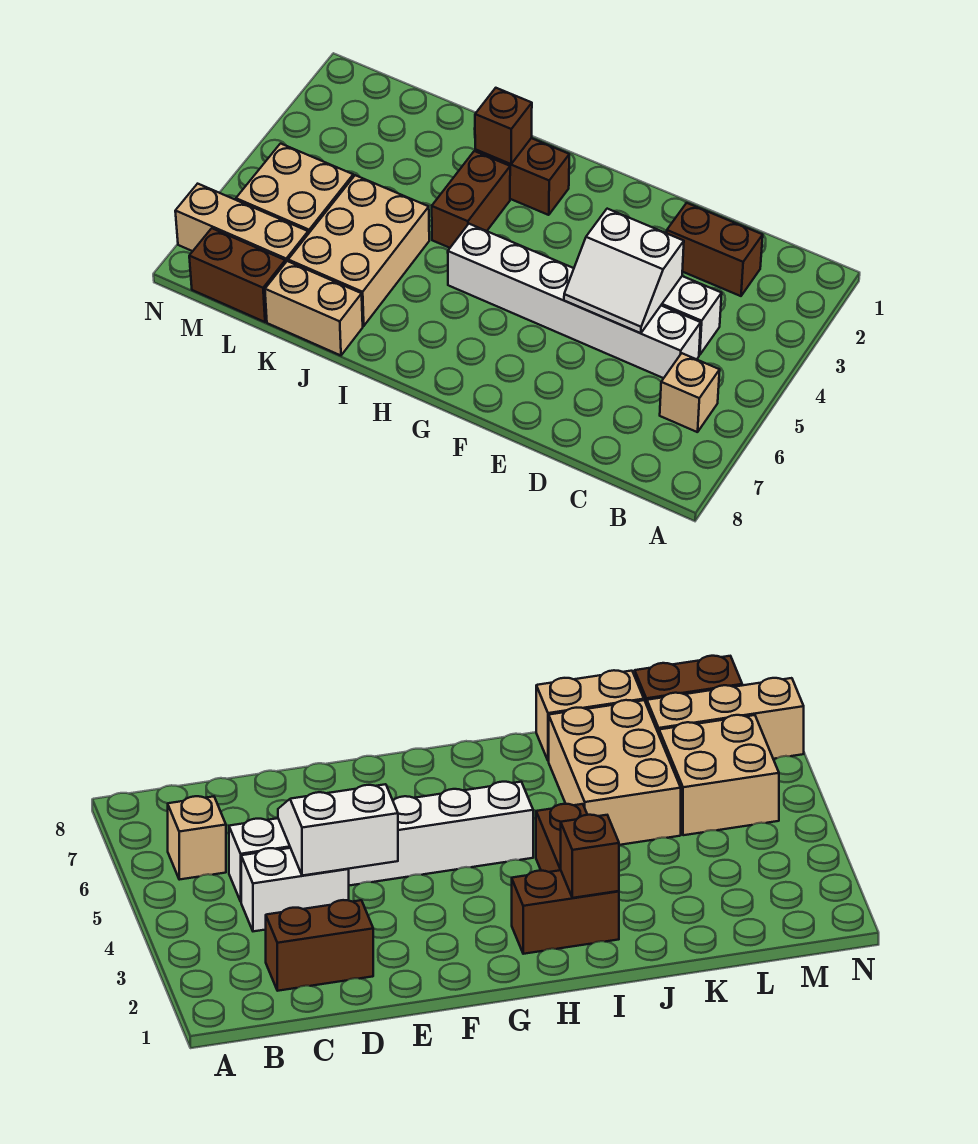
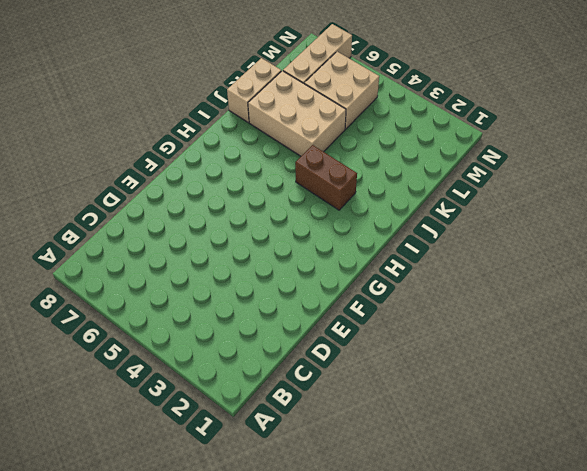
none -> tan 1x1 brick [660,353,720,432]
none -> brown 1x2 brick [667,203,763,296]
none -> white 1x2 brick [661,276,722,355]

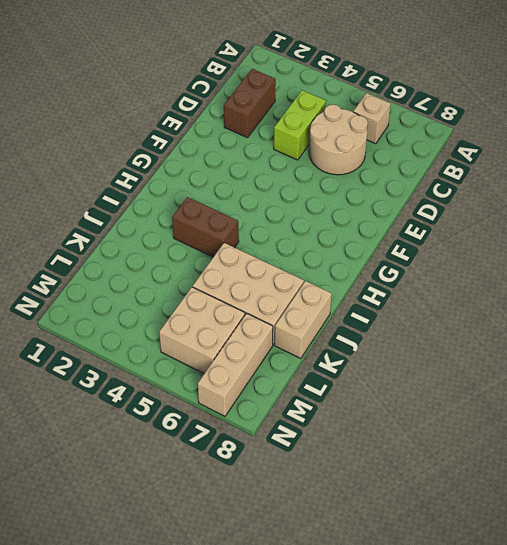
lime 1x2 brick [274,90,326,160] -> white 1x2 brick [661,276,722,355]
tan 2x2 round brick [309,105,368,175] -> white 1x6 brick [448,224,701,378]
none -> brown 1x2 brick [475,138,569,215]
none -> brown 1x2 brick [189,228,285,322]
none -> white 2x2 slope [564,209,684,333]

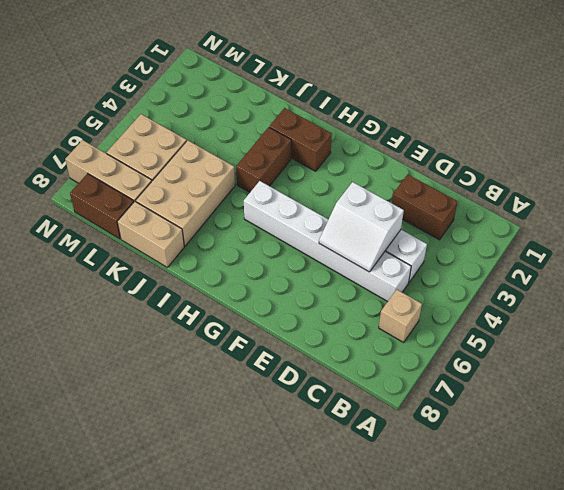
none -> brown 1x1 brick [475,88,532,164]

